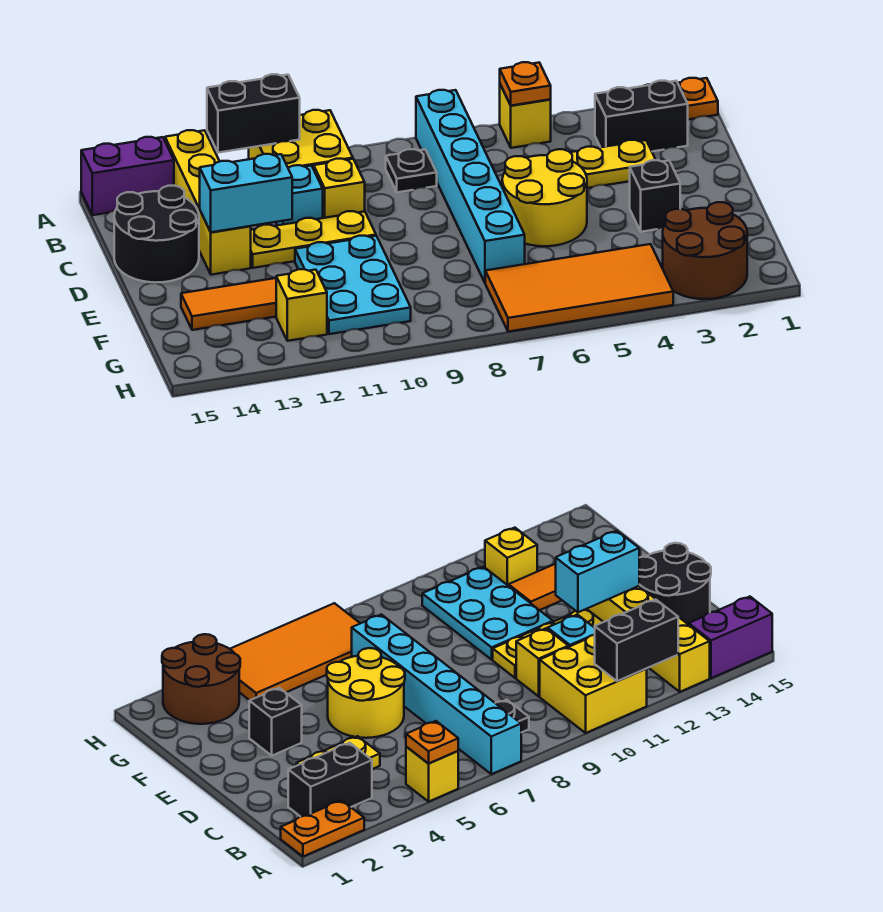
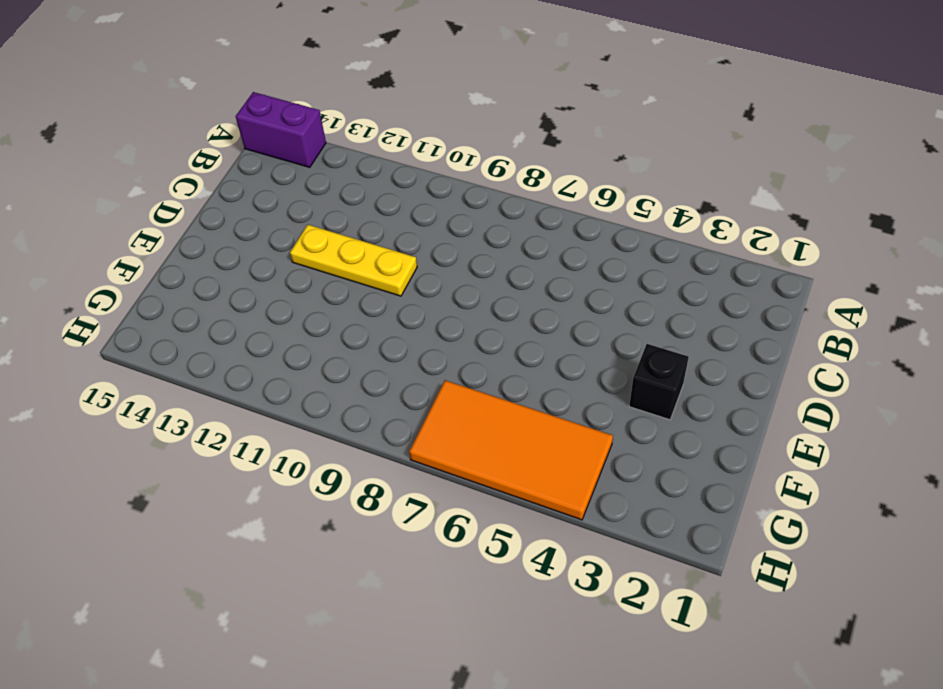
none -> orange 1x2 plate [645,78,718,120]
none -> yellow 1x1 brick [500,85,551,148]
none -> cyan 1x6 brick [416,90,525,282]

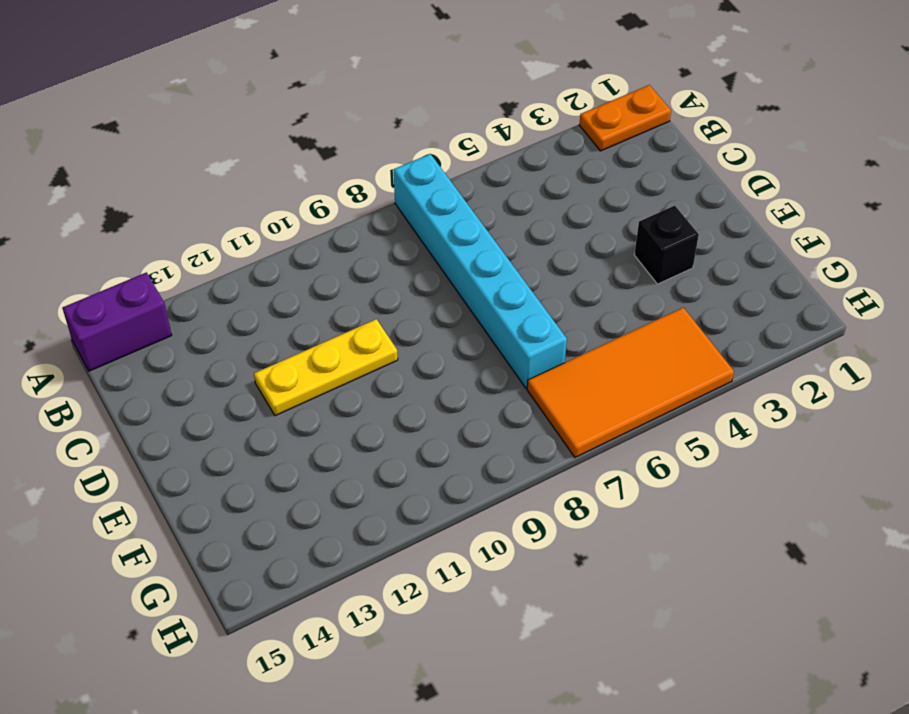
none -> yellow 1x1 brick [500,85,551,148]
none -> yellow 2x2 brick [249,110,353,169]
none -> yellow 1x4 brick [165,130,251,275]

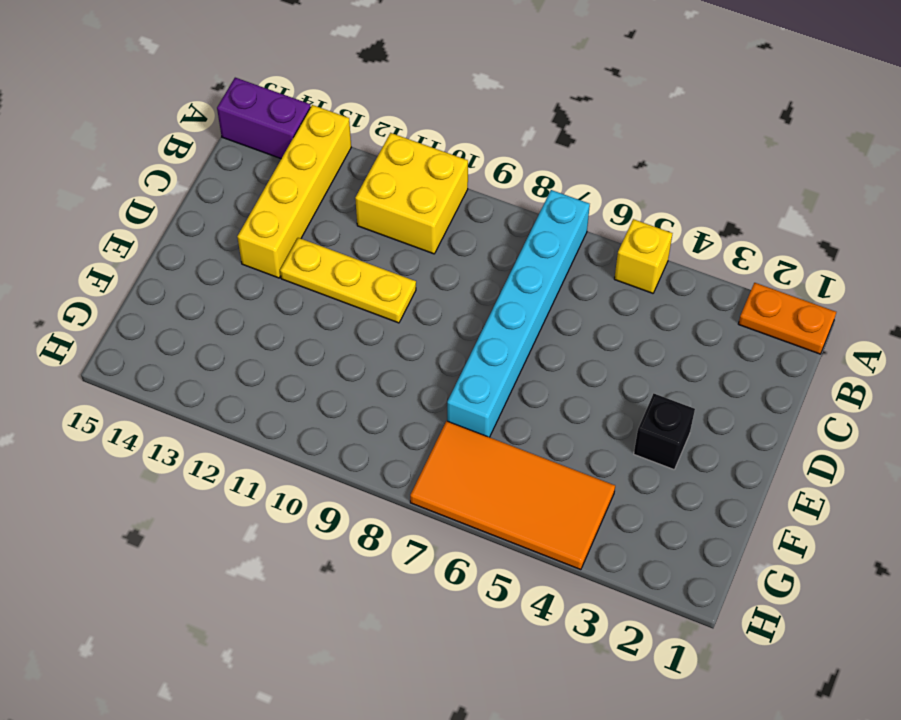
none -> black 1x2 brick [595,81,688,151]
none -> black 1x1 plate [386,149,437,192]
none -> yellow 1x2 plate [570,140,656,188]

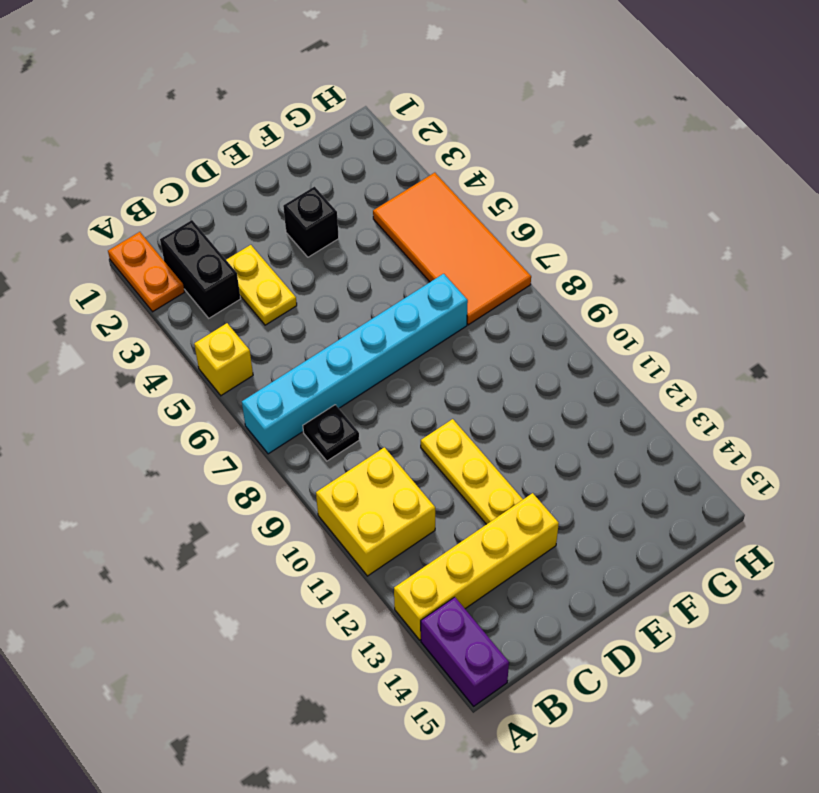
none -> yellow 1x1 brick [314,159,365,218]
none -> cyan 1x1 brick [276,165,323,225]
none -> black 2x2 round brick [114,186,199,283]

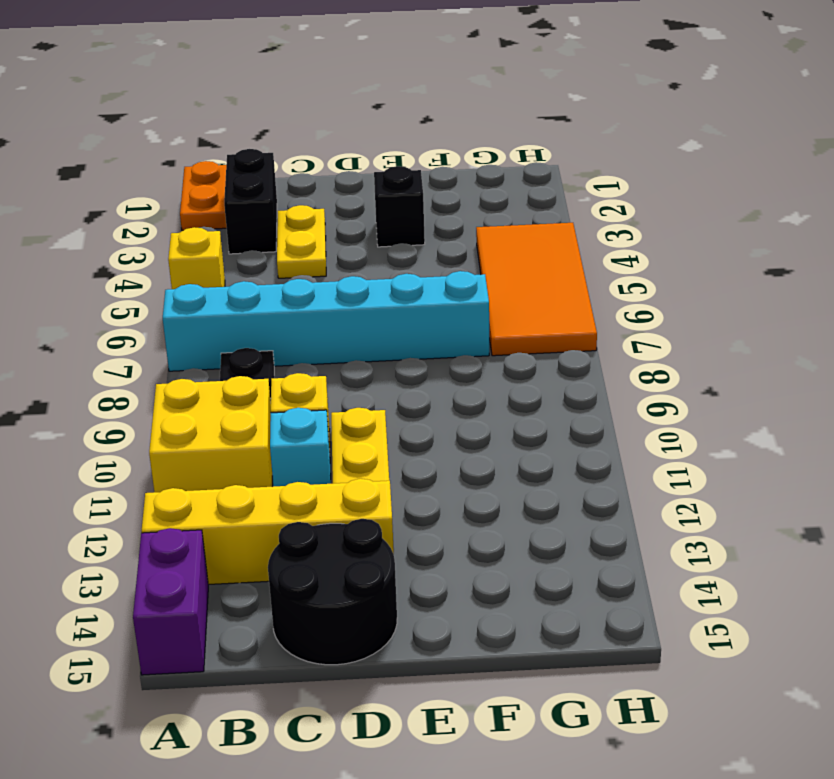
none -> yellow 2x2 round brick [502,149,587,246]
none -> cyan 2x3 plate [295,236,411,334]
none -> orange 1x3 tile [181,278,276,330]

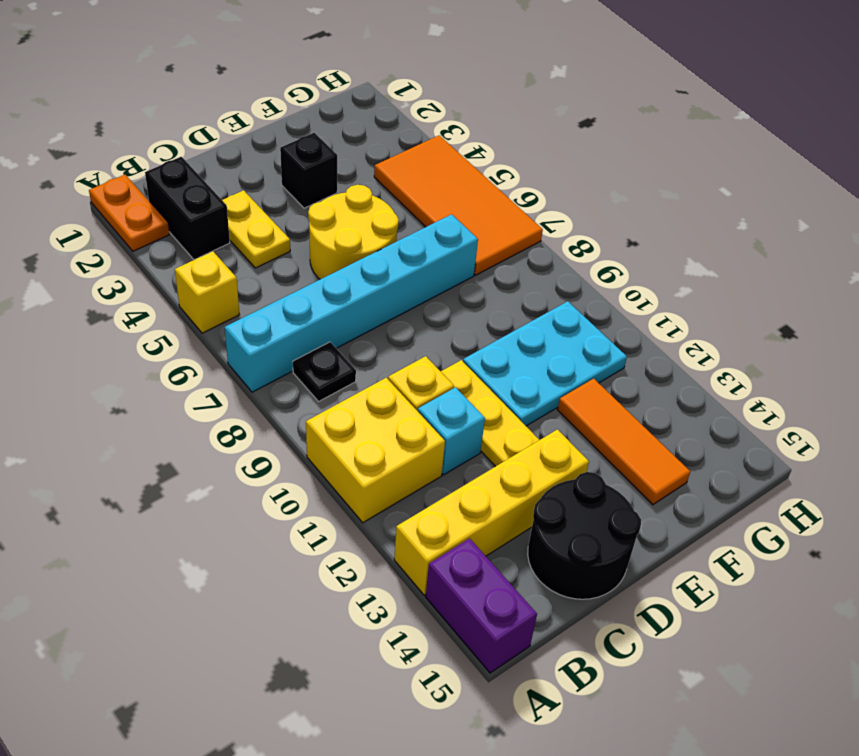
none -> brown 2x2 round brick [663,202,747,299]
none -> yellow 1x1 brick [276,269,327,341]
none -> orange 1x1 plate [500,62,551,106]

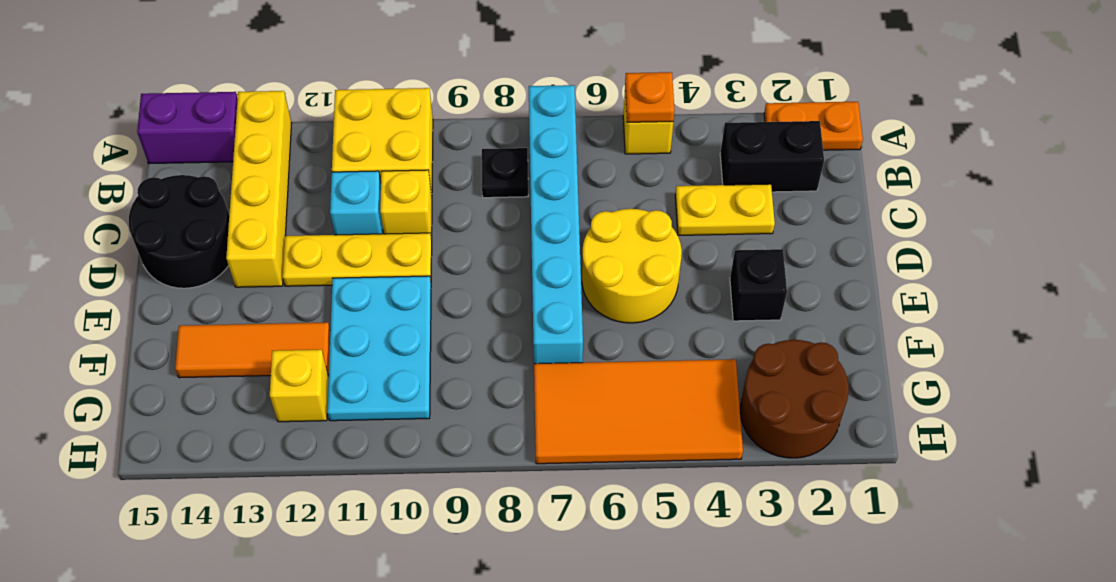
none -> black 1x2 brick [207,74,300,153]
none -> cyan 1x2 brick [200,154,292,232]

